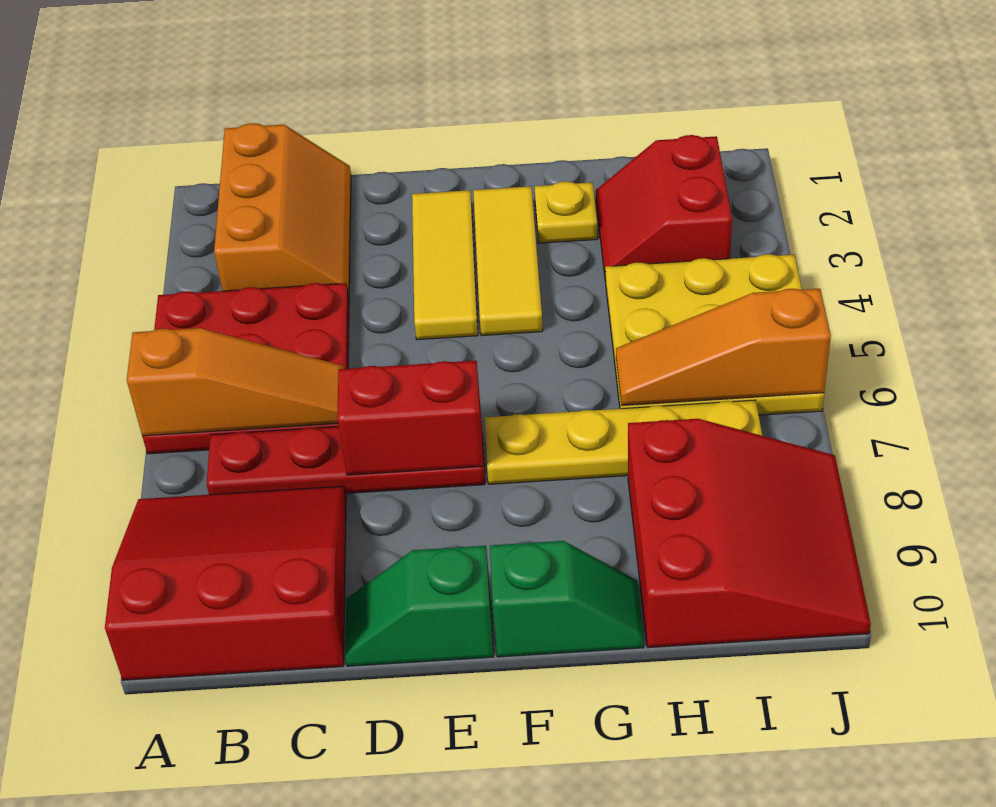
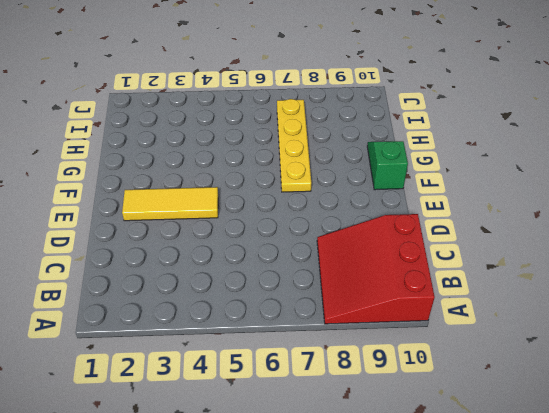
none -> red 3x3 plate [142,283,349,454]
none -> orange 2x3 slope [214,123,351,296]
none -> red 1x4 plate [207,420,485,495]

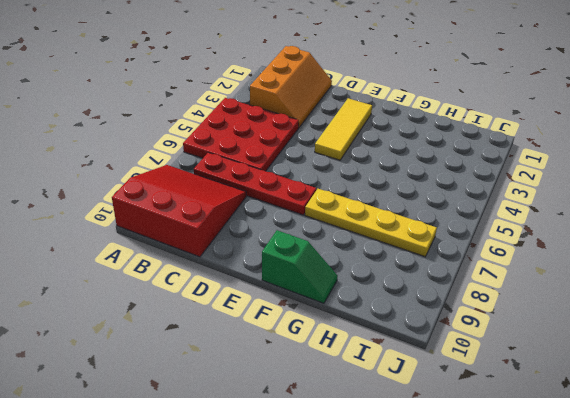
none -> green 1x2 slope [345,546,493,666]
none -> yellow 1x3 tile [473,186,543,336]
none -> yellow 1x1 plate [534,181,597,243]

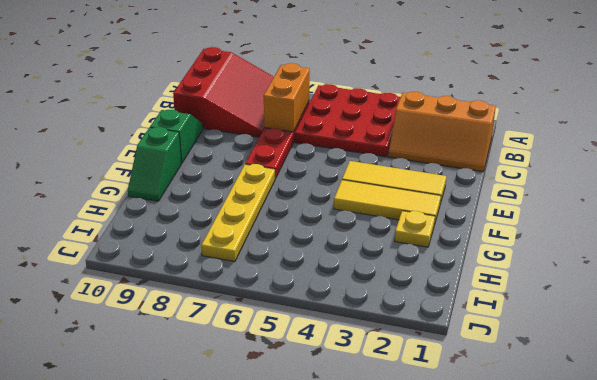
orange 1x2 brick [264,63,310,132] -> none
none -> red 2x2 slope [596,135,732,282]
none -> yellow 3x3 plate [605,254,824,415]
none -> red 3x3 slope [628,419,871,648]

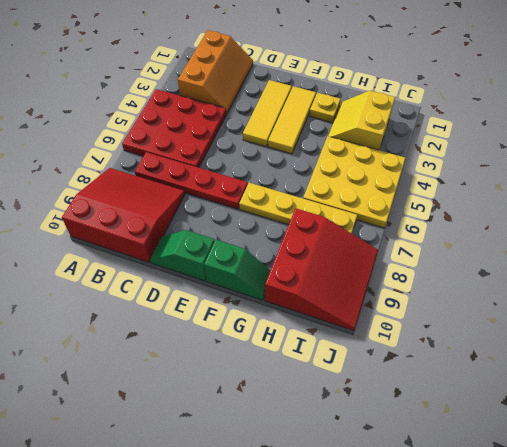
yellow 2x2 slope [328,91,395,150] -> red 2x2 slope [596,135,732,282]
none -> orange 1x3 slope [127,328,344,436]
none -> red 1x2 brick [337,361,484,475]
none -> orange 1x3 slope [616,289,831,406]

